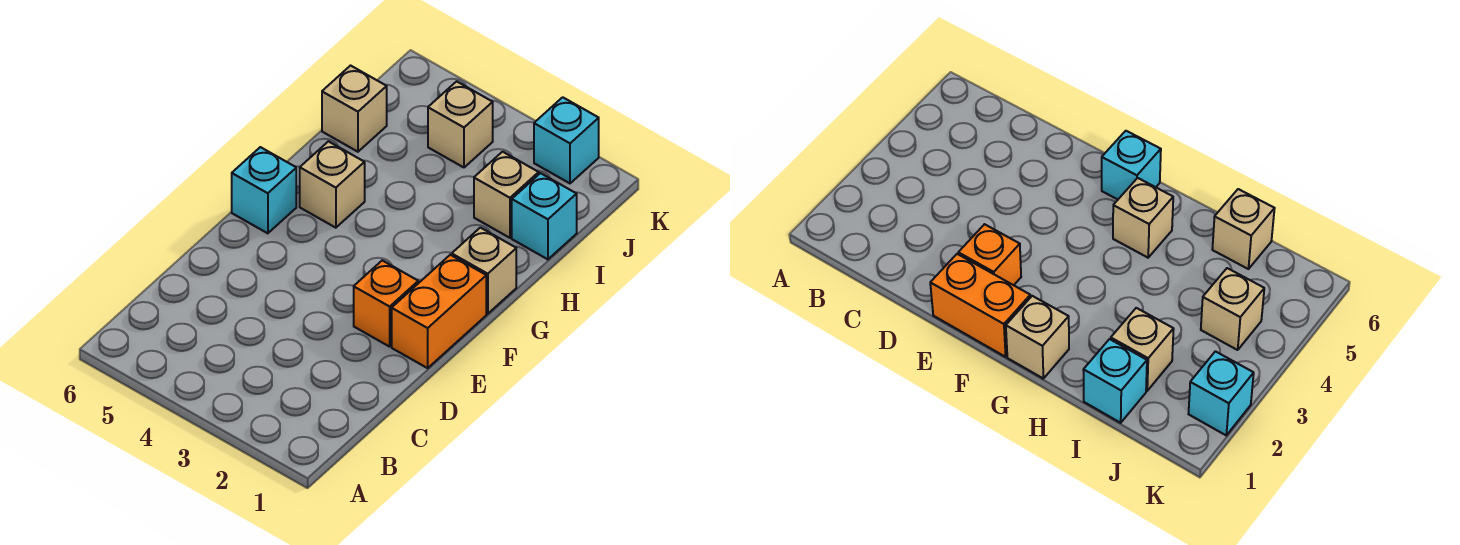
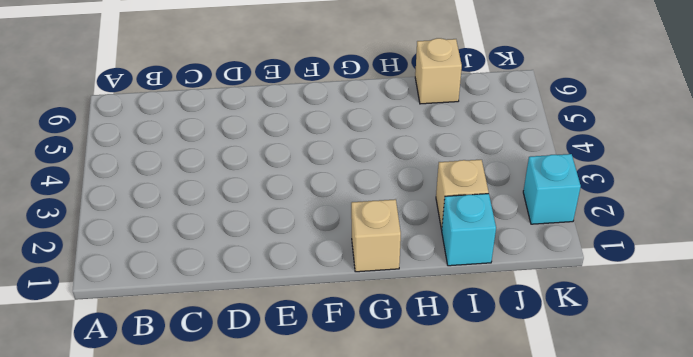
none -> orange 1x2 brick [392,255,486,368]
none -> orange 1x1 brick [354,260,418,347]

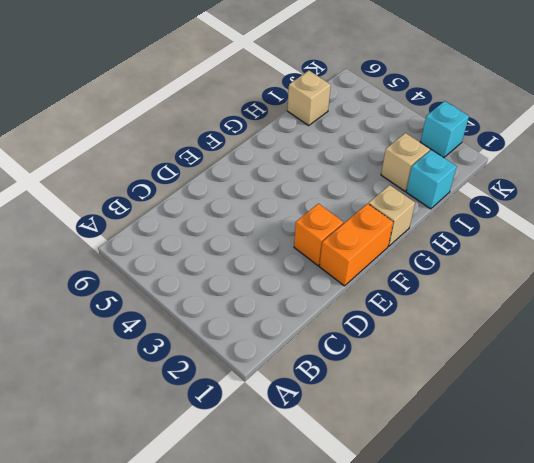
none -> cyan 1x1 brick [232,147,296,233]
none -> tan 1x1 brick [300,142,365,228]

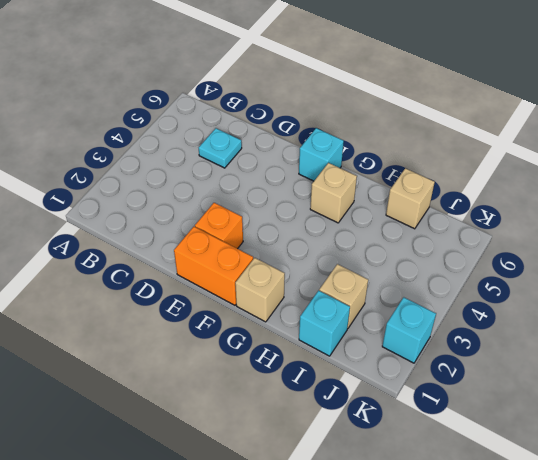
cyan 1x1 plate [199,128,242,168] -> none
none -> tan 1x1 brick [428,81,493,167]

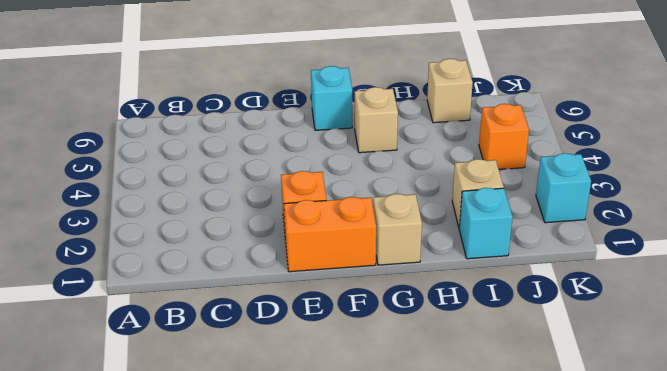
orange 1x1 brick [479,104,529,169] -> tan 1x1 brick [428,81,493,167]

